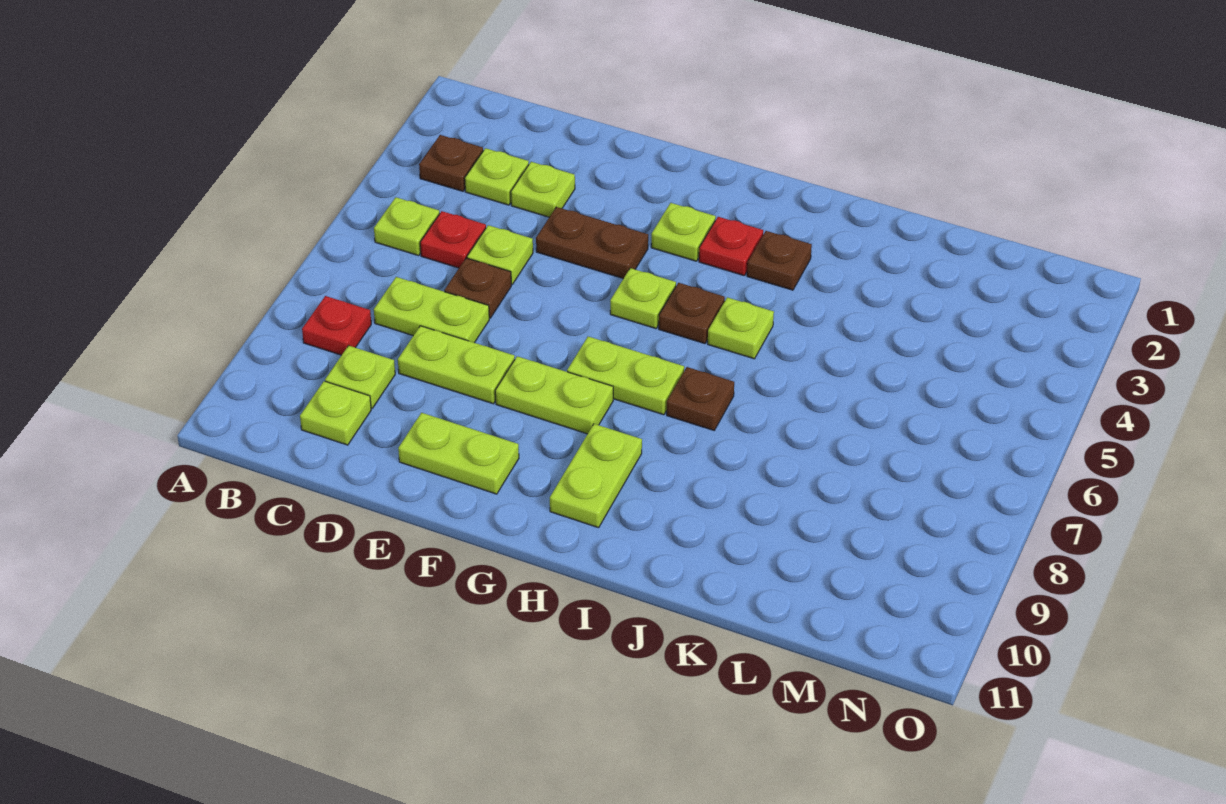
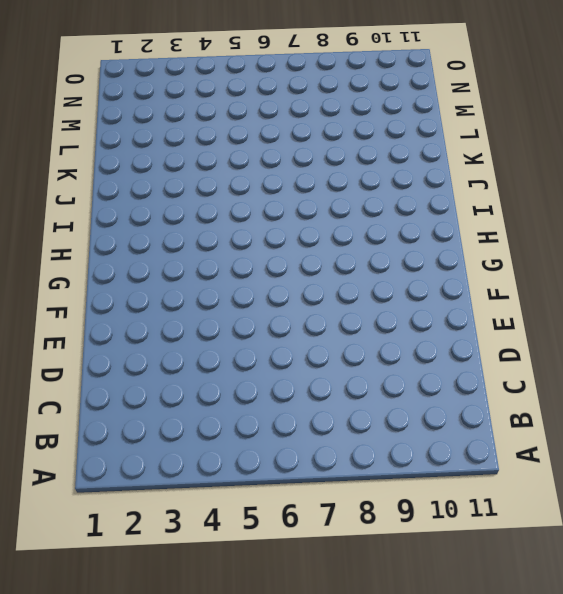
none -> brown 1x1 plate [419,135,483,191]
none -> lime 1x1 plate [374,197,440,256]
none -> red 1x1 plate [302,296,371,355]

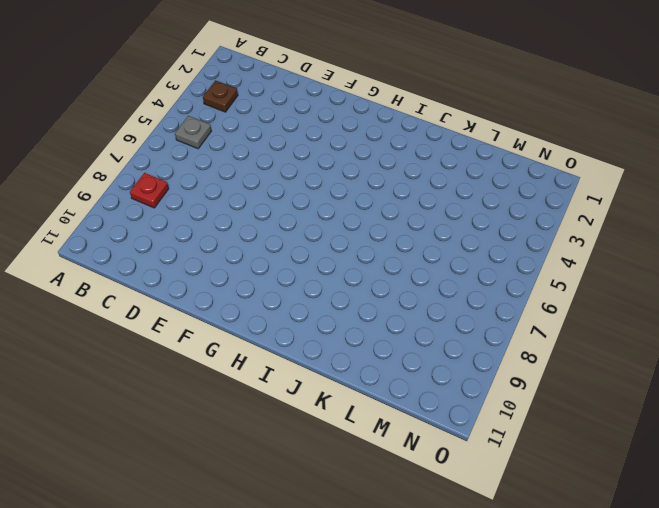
grey 1x1 plate [175,116,211,149] -> lime 1x1 plate [374,197,440,256]
none -> lime 1x1 plate [465,148,529,205]
none -> red 1x1 plate [420,211,486,268]
none -> lime 1x2 plate [374,277,489,343]

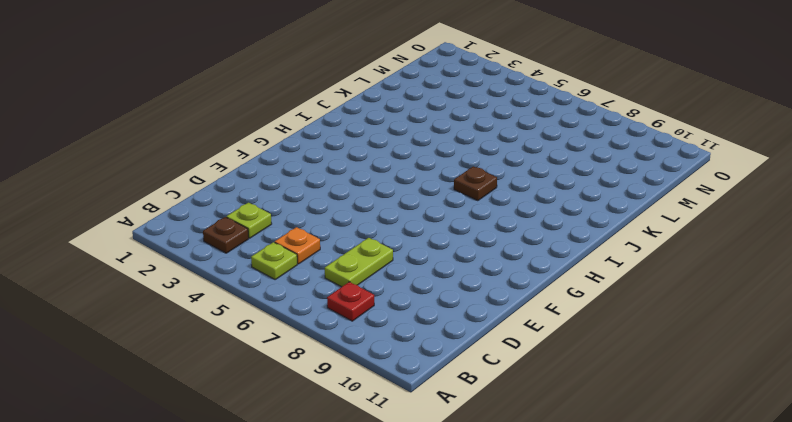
orange 1x1 plate [275,227,320,264] -> red 1x1 plate [420,211,486,268]
none -> lime 1x1 plate [325,346,395,408]
none -> lime 1x1 plate [300,381,371,445]
none -> lime 1x1 plate [511,162,575,217]

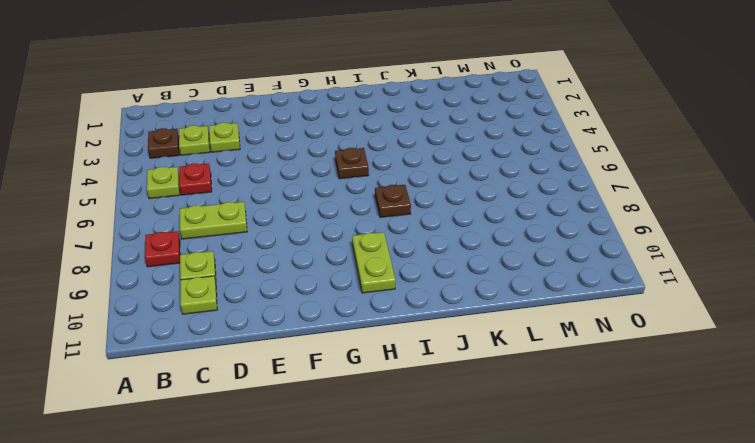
none -> lime 1x1 plate [467,225,533,284]
none -> brown 1x1 plate [444,258,511,318]
none -> lime 1x2 plate [398,326,515,404]

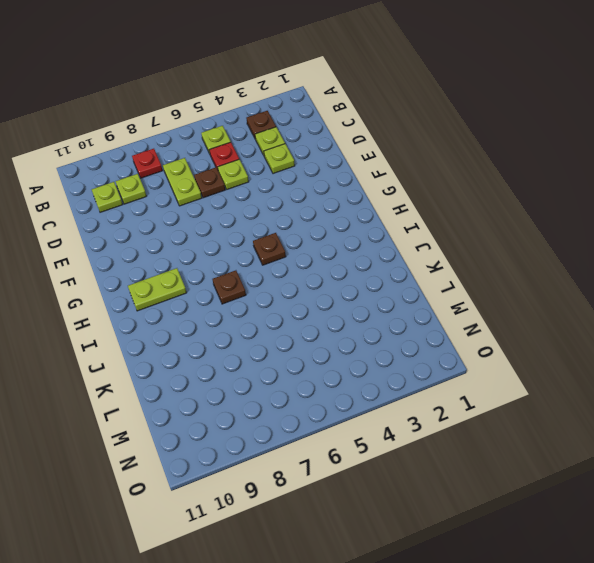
none -> lime 1x2 plate [398,326,515,404]
none -> brown 1x2 plate [536,207,648,279]
none -> lime 1x2 plate [398,413,519,494]

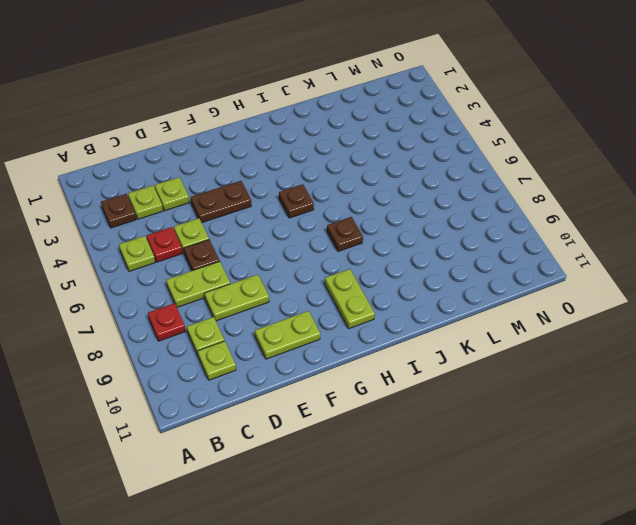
none -> lime 1x2 plate [495,356,613,434]
none -> lime 1x1 plate [651,203,716,261]
none -> lime 1x1 plate [610,268,676,329]

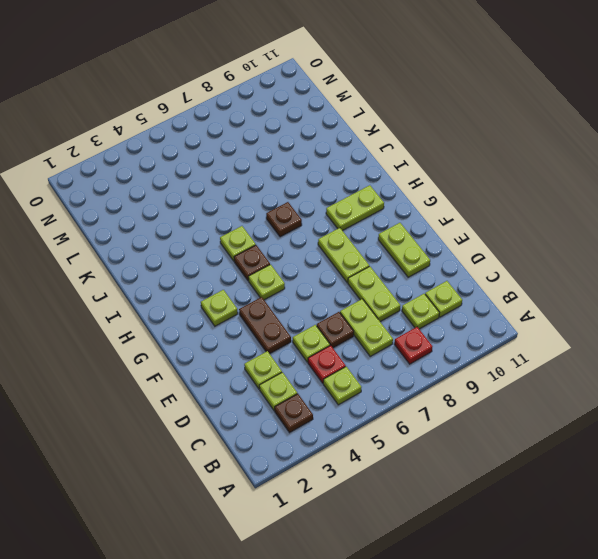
none -> lime 1x2 plate [567,336,684,415]
none -> red 1x1 plate [699,217,763,276]
none -> brown 1x1 plate [747,231,812,290]

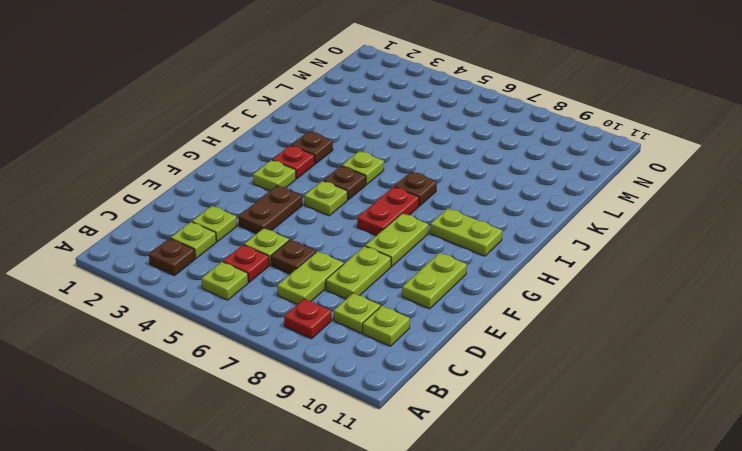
red 1x2 plate [357,187,419,236] -> lime 1x2 plate [567,336,684,415]

